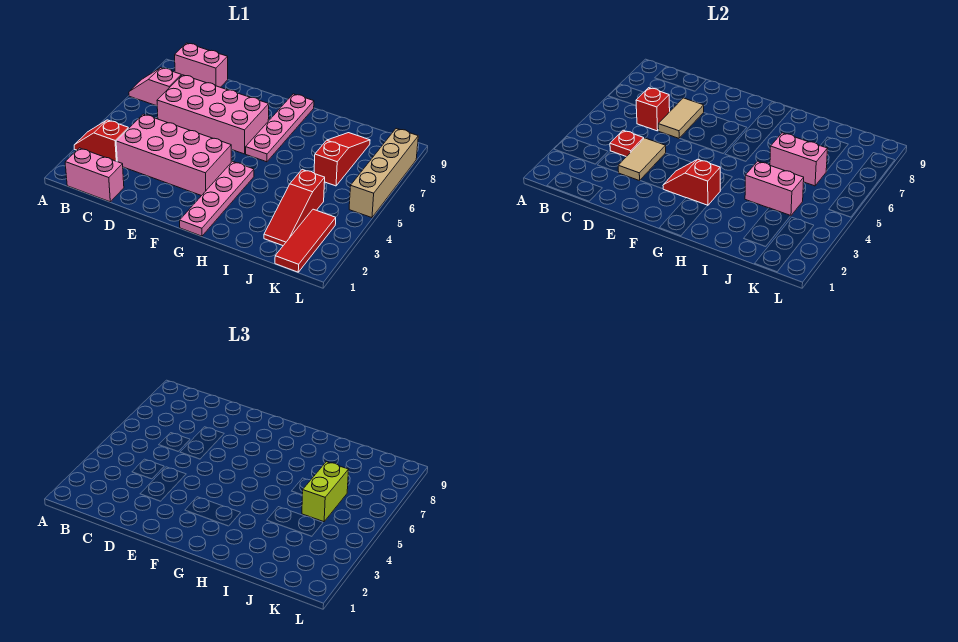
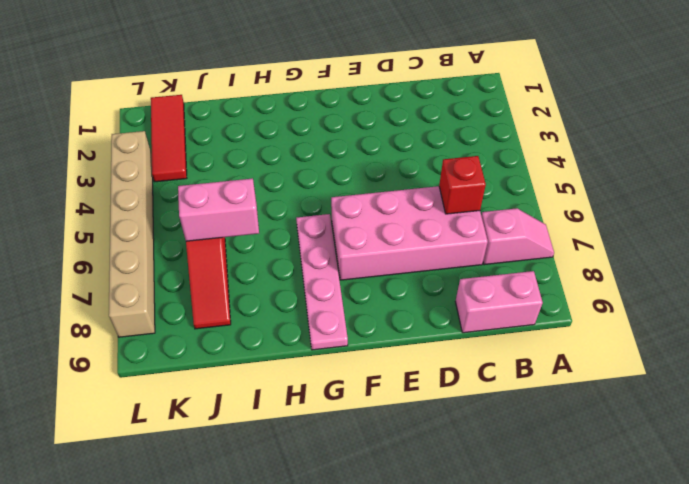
tan 1x6 brick [109,131,155,337] -> tan 1x4 brick [349,129,418,218]
none -> red 1x2 slope [74,120,128,161]
none -> pink 1x2 brick [65,148,124,202]
none -> pink 2x4 brick [116,114,231,196]

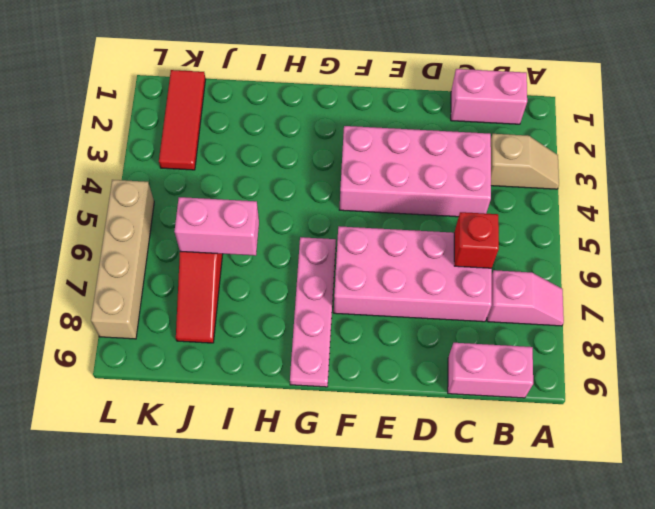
tan 1x2 slope [491,134,559,189] -> red 1x2 slope [74,120,128,161]
none -> pink 1x4 plate [180,161,254,236]
none -> red 1x3 slope [264,169,325,246]
none -> red 1x1 plate [610,130,644,157]

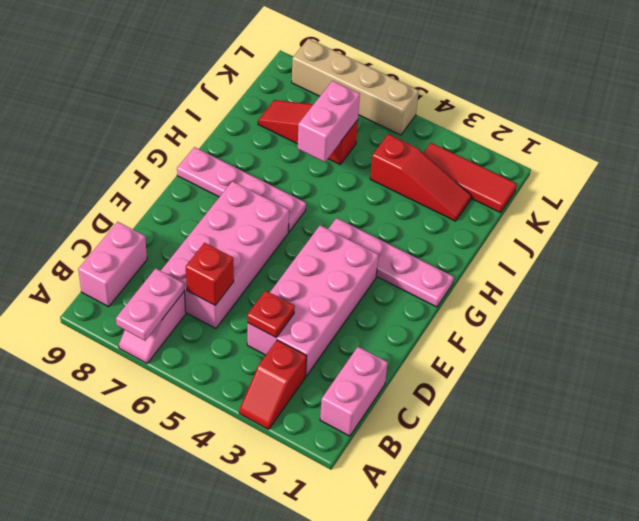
pink 1x2 plate [116,268,184,341] -> none
none -> tan 1x2 tile [618,138,666,181]
none -> tan 1x2 tile [658,98,704,138]
none -> red 1x2 slope [663,159,720,206]

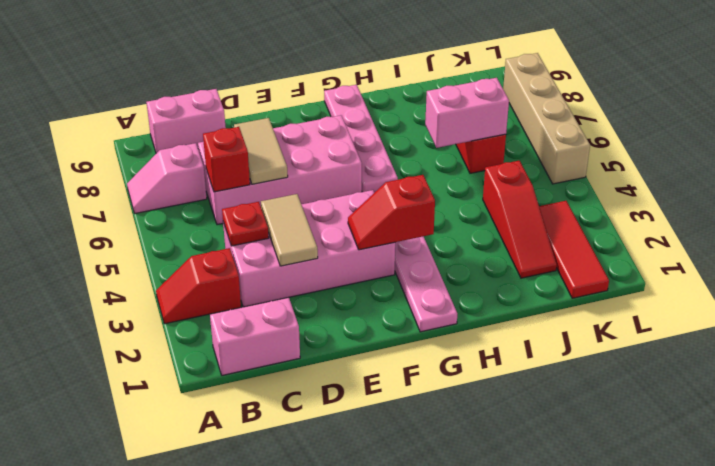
none -> pink 1x2 brick [745,161,804,216]
none -> lime 1x2 brick [302,462,349,522]

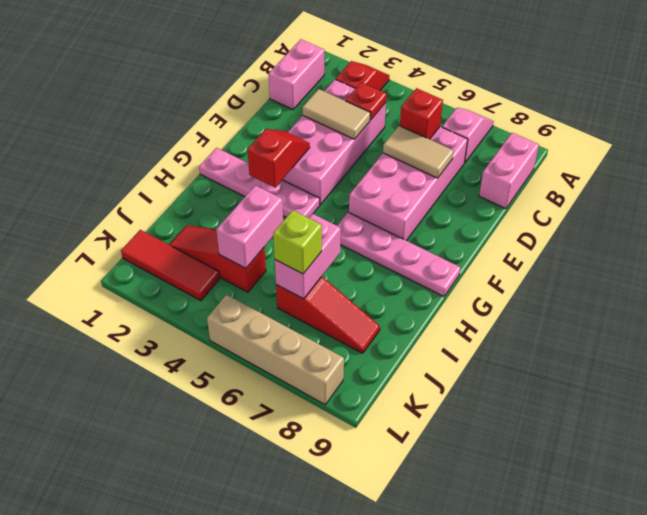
lime 1x1 brick [273,210,322,274] -> lime 1x2 brick [302,462,349,522]

